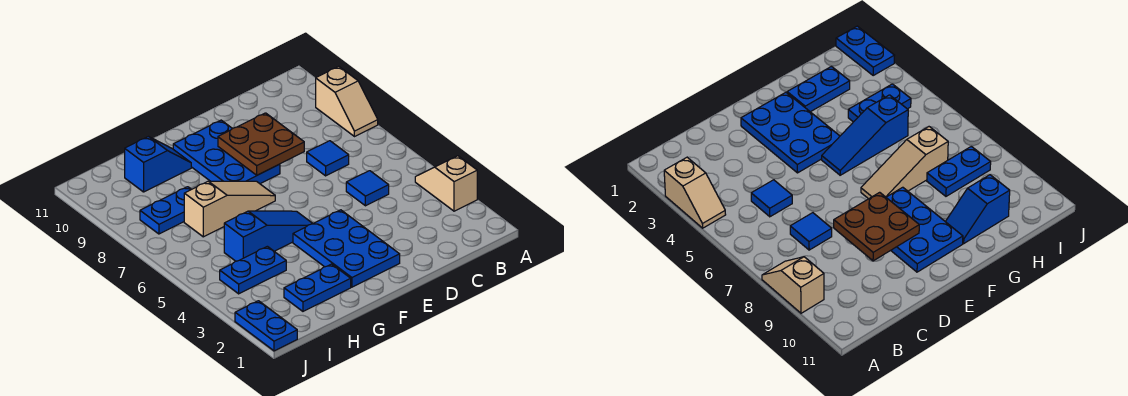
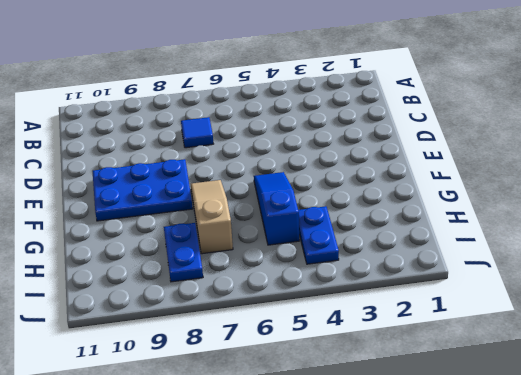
none -> tan 1x2 slope [415,156,477,211]
none -> tan 1x2 slope [316,66,378,137]
none -> blue 1x1 tile [346,171,389,206]

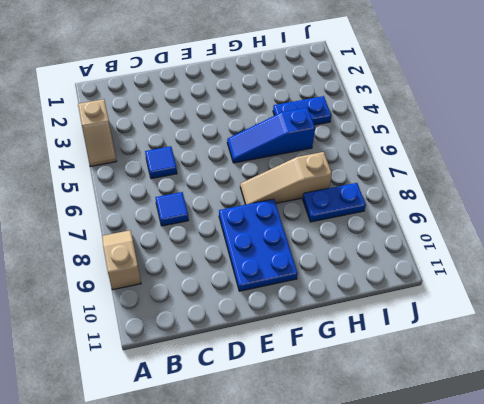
none -> blue 2x3 plate [293,210,400,287]
none -> blue 1x2 plate [284,264,351,311]
none -> blue 1x2 slope [125,137,191,192]

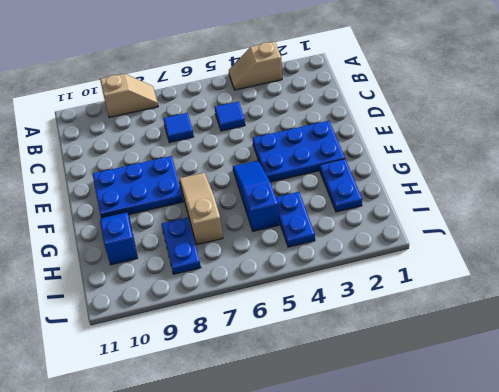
none -> blue 1x2 plate [235,301,297,351]
none -> brown 2x2 plate [218,113,304,175]

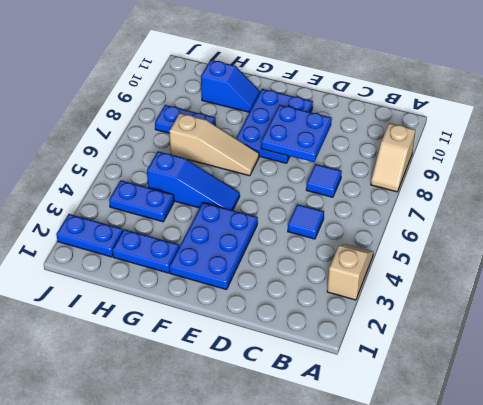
blue 2x2 plate [261,105,332,162] -> brown 2x2 plate [218,113,304,175]
blue 1x2 plate [56,214,123,257] -> blue 1x2 plate turned to [235,301,297,351]

